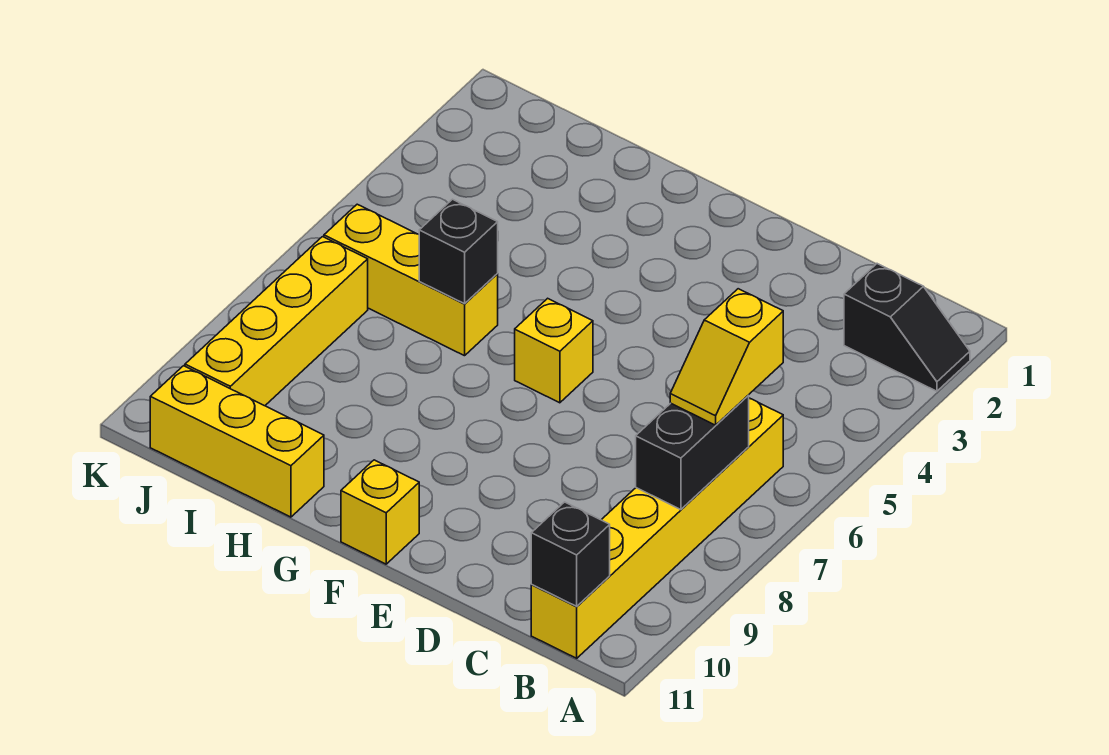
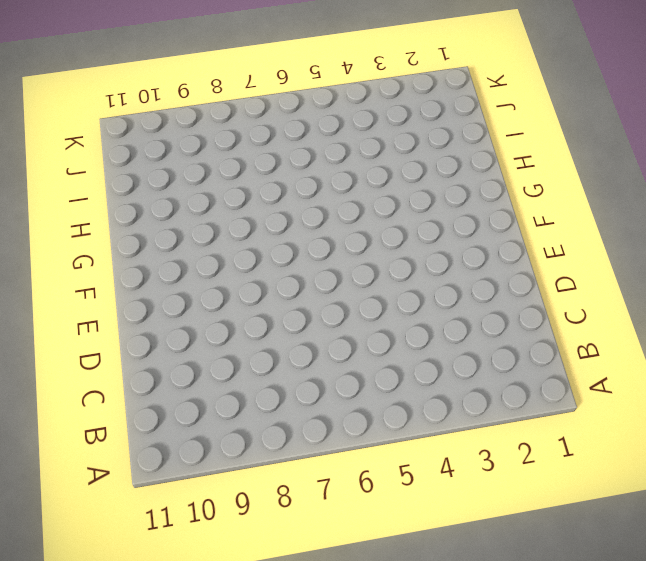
none -> black 1x2 slope [844,264,970,391]
none -> yellow 1x6 brick [531,398,783,658]

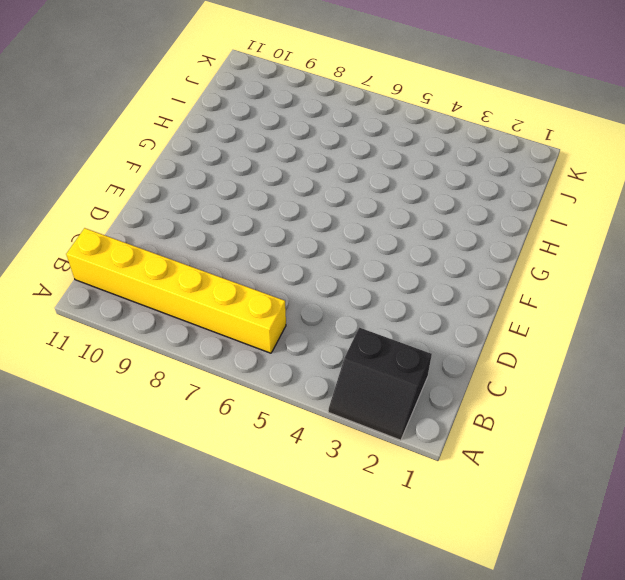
black 2x2 slope [328,328,432,440] -> black 1x2 slope [844,264,970,391]
none -> yellow 1x1 brick [515,298,593,403]
none -> yellow 1x1 brick [341,460,419,564]

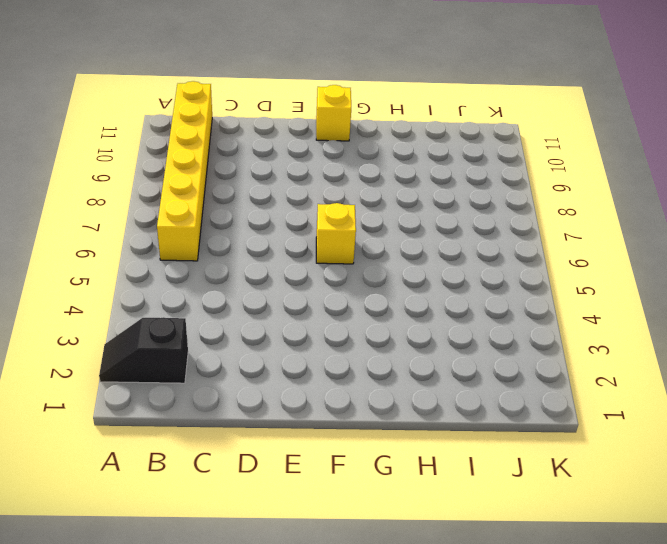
none -> yellow 1x3 brick [324,204,498,356]
none -> yellow 1x3 brick [150,366,324,517]

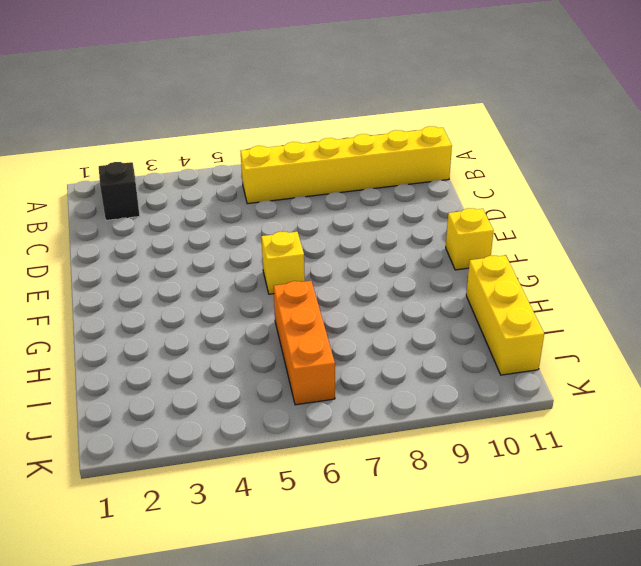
orange 1x3 brick [274,281,335,405] -> yellow 1x3 brick [324,204,498,356]
none -> yellow 1x4 brick [185,237,368,406]
none -> black 1x2 brick [636,395,749,510]

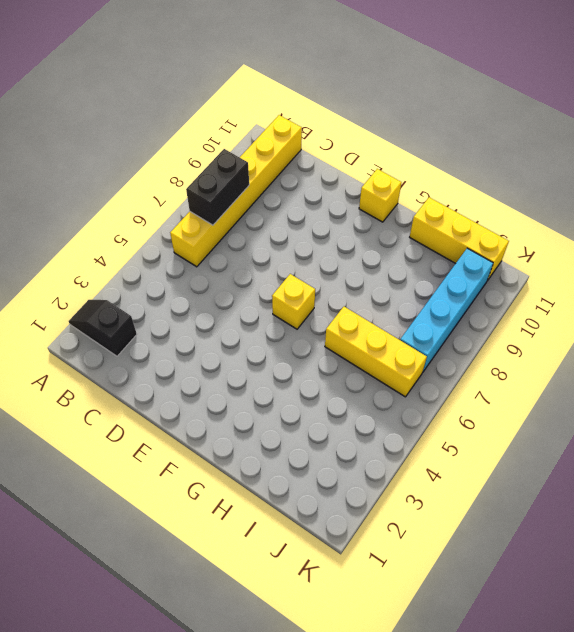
cyan 1x4 brick [400,248,493,373] -> yellow 1x4 brick [185,237,368,406]
none -> black 1x1 brick [531,502,610,606]
none -> black 1x1 brick [419,199,498,304]

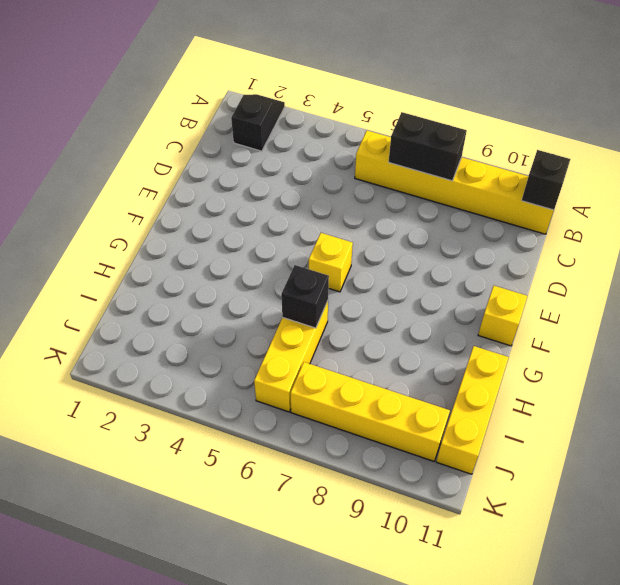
none -> yellow 1x2 slope [670,289,783,425]

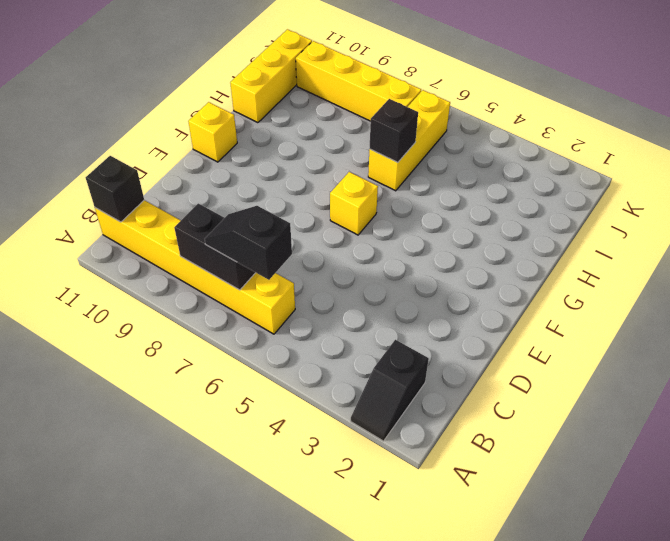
black 1x2 slope [205,206,292,280] -> yellow 1x2 slope [670,289,783,425]

